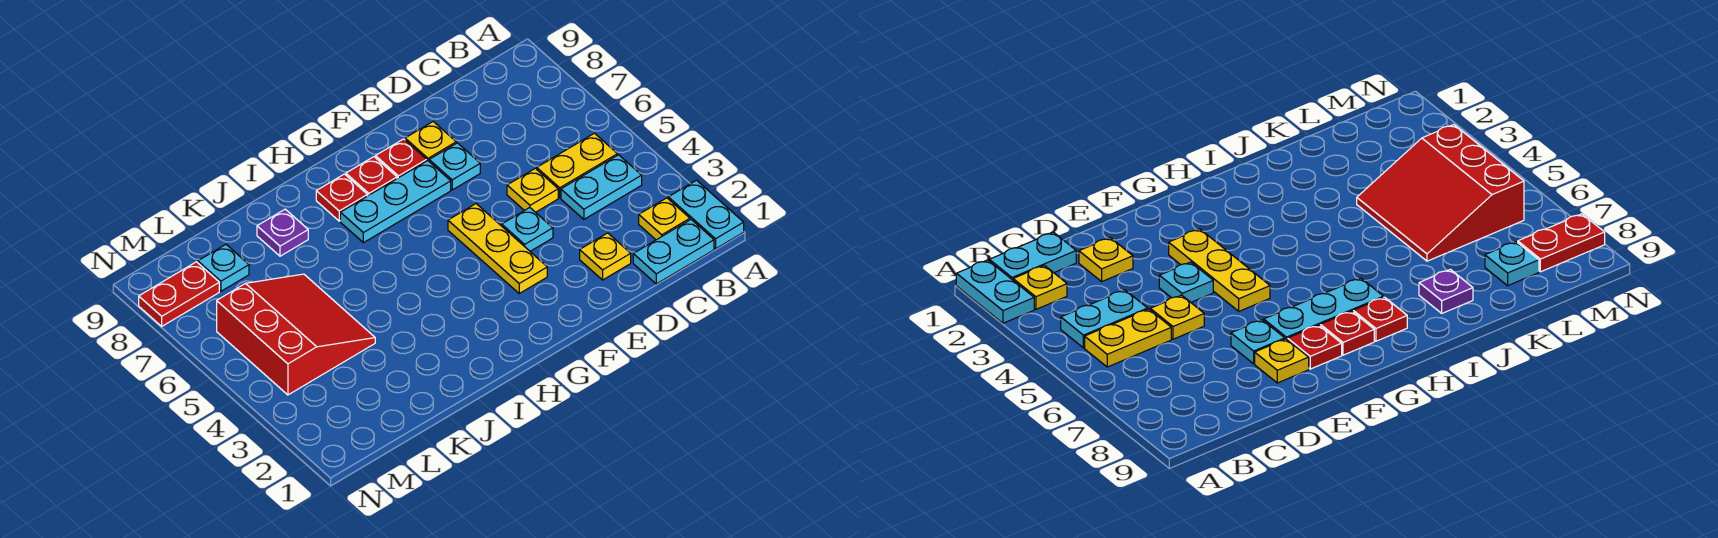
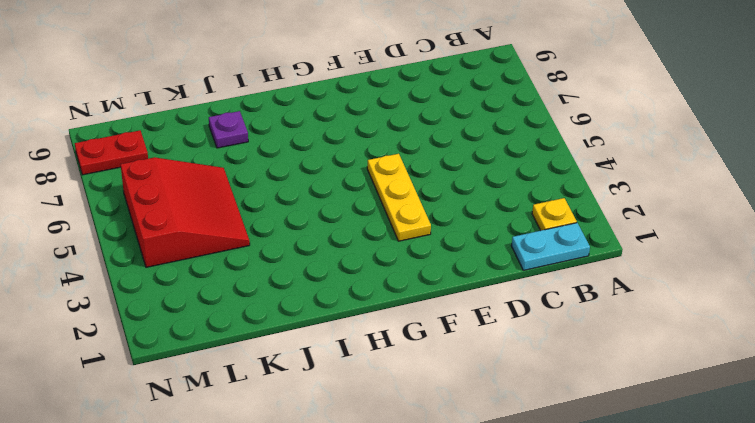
none -> cyan 1x2 plate [668,180,744,249]
none -> cyan 1x2 plate [561,155,642,219]
none -> yellow 1x2 plate [537,133,617,198]

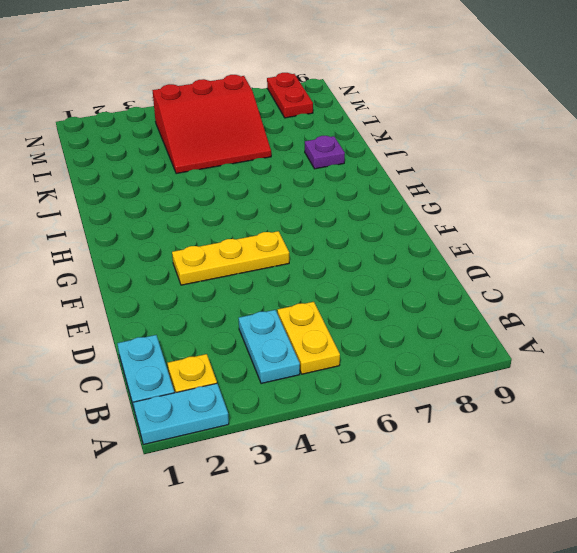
none -> yellow 1x1 plate [580,233,631,280]
none -> yellow 1x1 plate [507,168,558,212]
none -> cyan 1x1 plate [502,208,553,251]

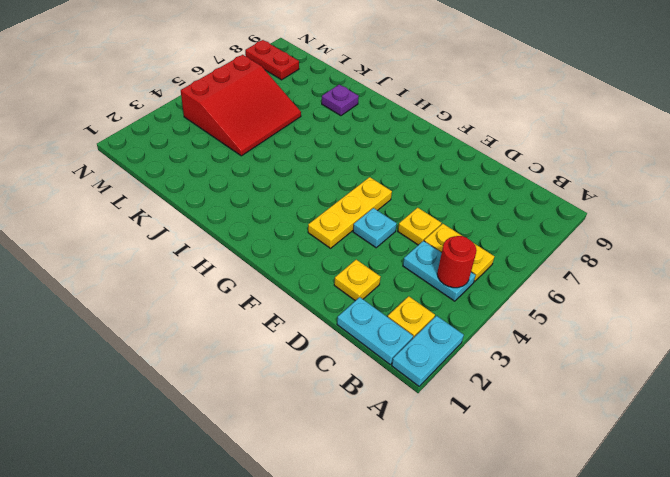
red 1x1 round brick [437,236,477,288] -> none
none -> cyan 1x1 plate [429,143,480,190]
none -> yellow 1x1 plate [405,122,456,161]
none -> cyan 1x3 plate [340,161,451,243]

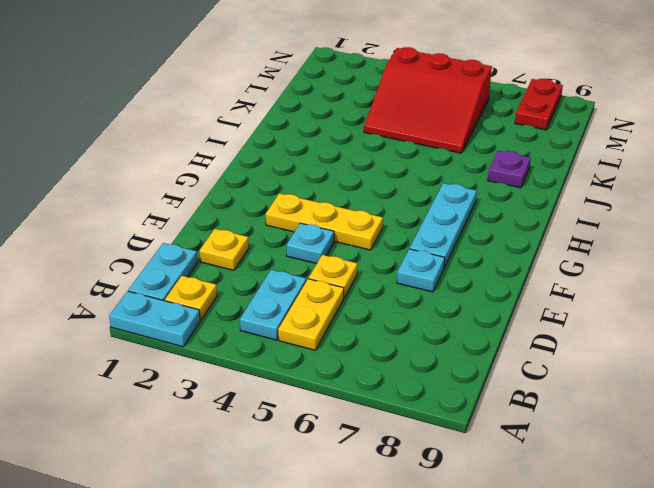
none -> yellow 1x1 plate [405,122,456,161]
none -> red 1x1 plate [375,139,427,178]
none -> red 1x1 plate [346,157,397,196]

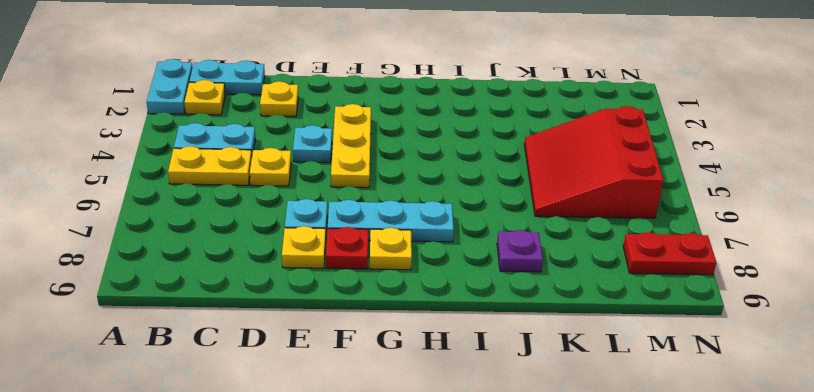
yellow 1x1 plate [370,228,412,270] -> red 1x1 plate [346,157,397,196]
none -> red 1x1 plate [316,174,367,221]
none -> cyan 1x1 plate [198,245,249,291]

